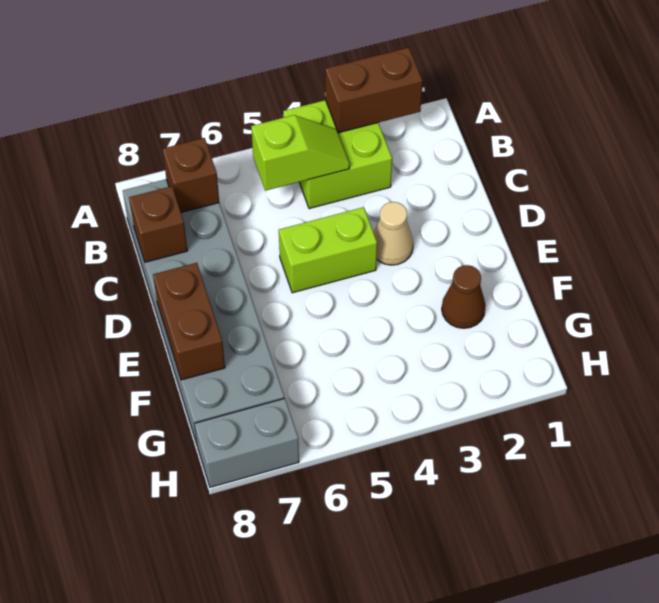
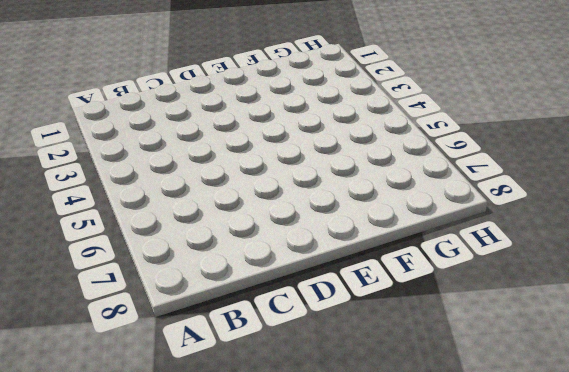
none -> lime 2x2 brick [283,100,392,209]
none -> grey 2x6 brick [123,179,284,444]

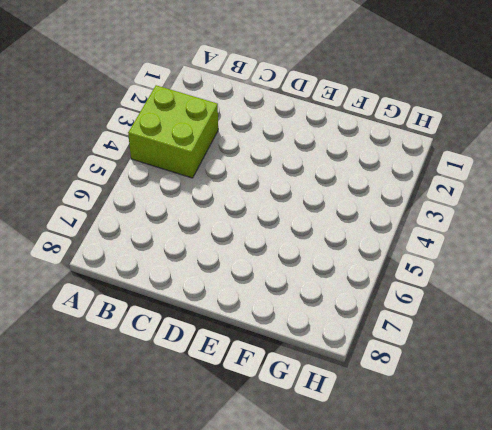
none -> grey 2x6 brick [123,179,284,444]
none -> tan 1x1 cone [374,202,413,265]

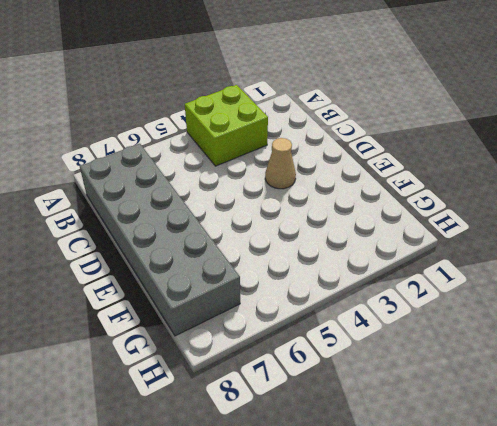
none -> lime 1x2 brick [279,207,377,293]
none -> brown 1x1 cone [442,265,486,328]

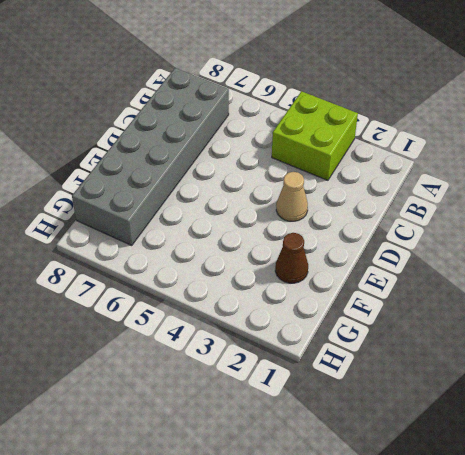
none -> lime 1x2 brick [279,207,377,293]
none -> grey 1x2 brick [195,398,299,487]

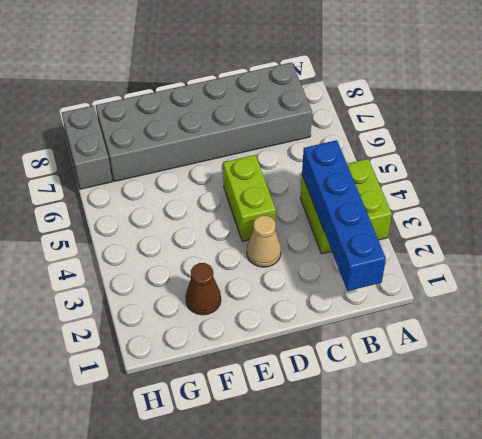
blue 1x4 brick [302,140,386,291] -> lime 1x2 slope [251,115,350,191]
none -> brown 1x2 brick [325,48,423,133]
none -> brown 1x1 brick [163,138,219,212]

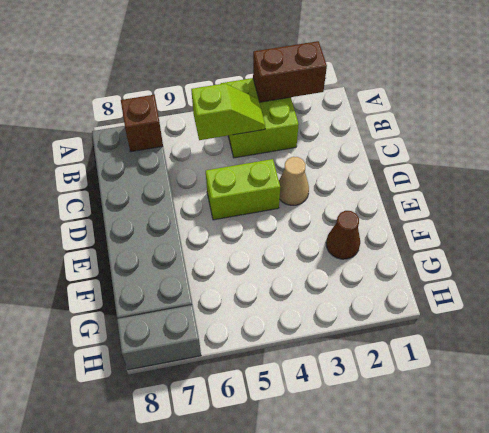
none -> brown 1x1 brick [129,186,187,262]
none -> brown 1x2 brick [153,263,225,380]

